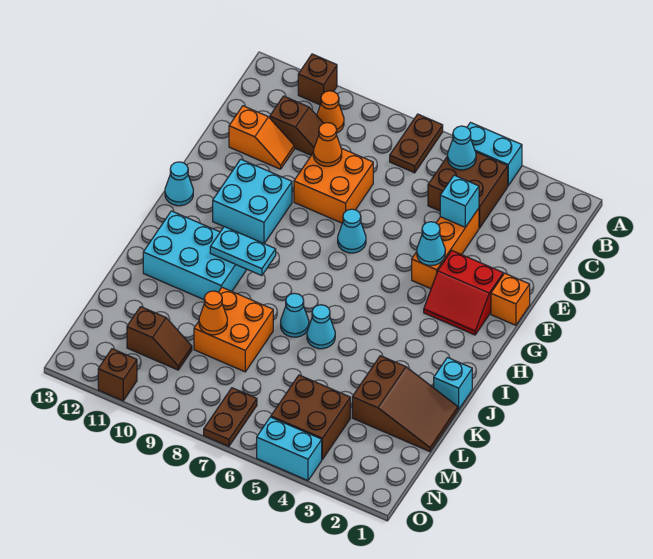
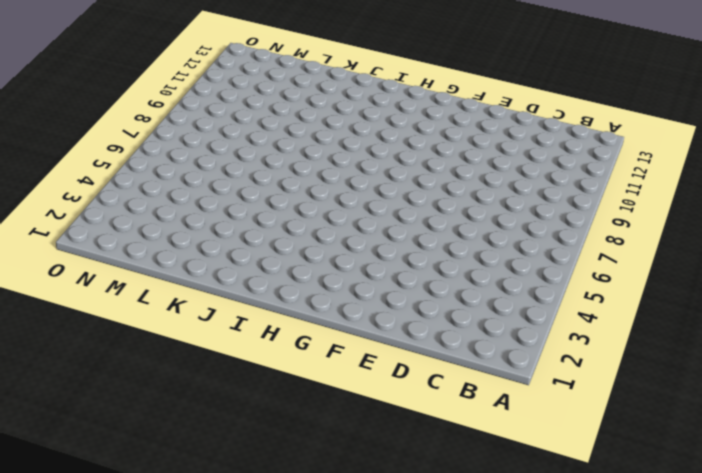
none -> cyan 1x2 brick [467,123,522,186]
none -> brown 1x2 plate [390,114,443,173]
none -> brown 1x1 brick [298,54,337,105]
none -> brown 2x2 brick [428,152,508,228]

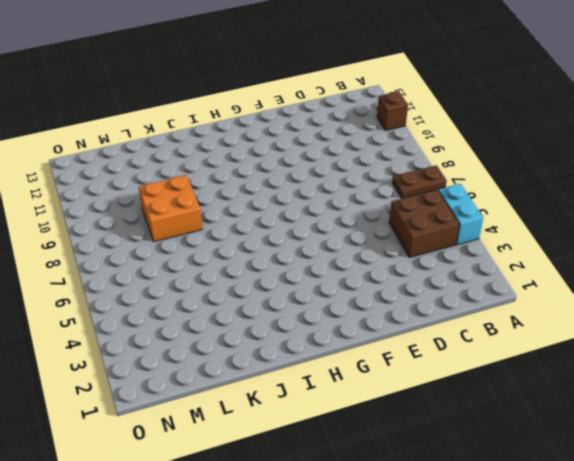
none -> orange 1x1 cone [317,91,344,133]
none -> brown 1x2 slope [270,96,323,155]
none -> orange 1x3 brick [412,208,479,289]
none -> orange 2x2 brick [294,148,373,223]

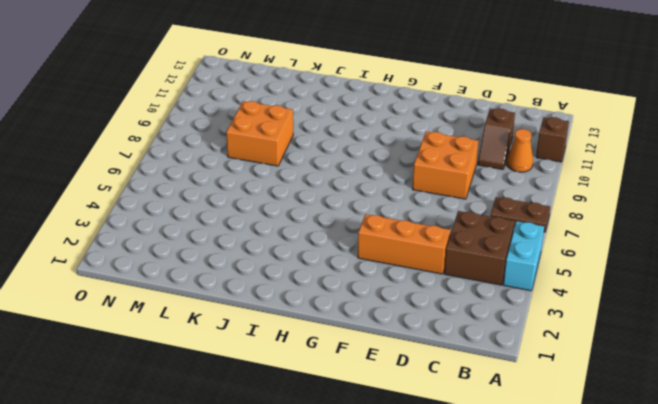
none -> orange 1x2 slope [229,106,294,169]
none -> orange 1x1 brick [491,273,530,325]
none -> red 2x2 slope [424,251,503,335]
none -> cyan 1x1 cone [338,209,366,253]

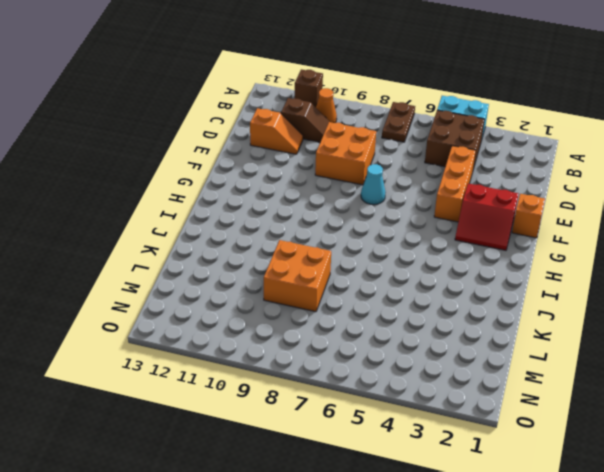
none -> cyan 2x2 brick [213,159,292,243]
none -> cyan 1x1 cone [165,162,193,206]
none -> cyan 2x3 brick [143,211,247,299]
none -> cyan 1x1 brick [434,358,472,409]

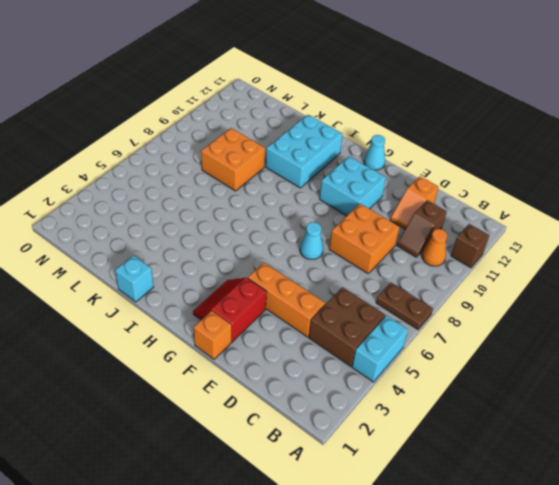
none -> cyan 1x1 cone [307,305,335,349]
none -> cyan 1x1 cone [281,293,309,337]
none -> brown 2x3 slope [352,356,458,452]
none -> brown 2x2 brick [271,375,350,459]

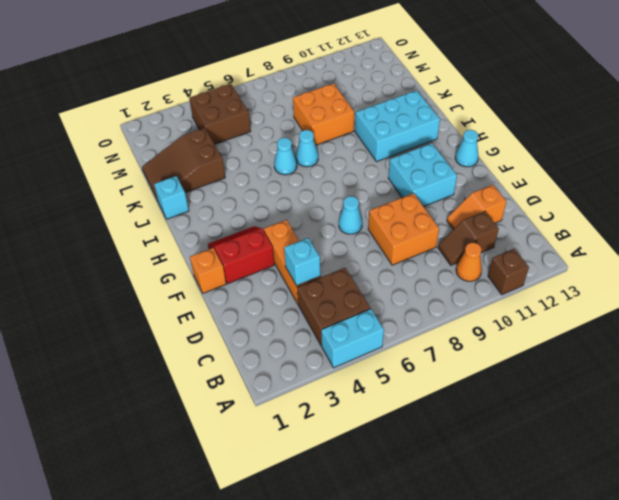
none -> brown 1x2 plate [390,114,443,173]
none -> brown 1x2 slope [127,307,192,370]
none -> brown 1x2 plate [204,388,257,446]
none -> cyan 1x2 brick [257,417,322,481]

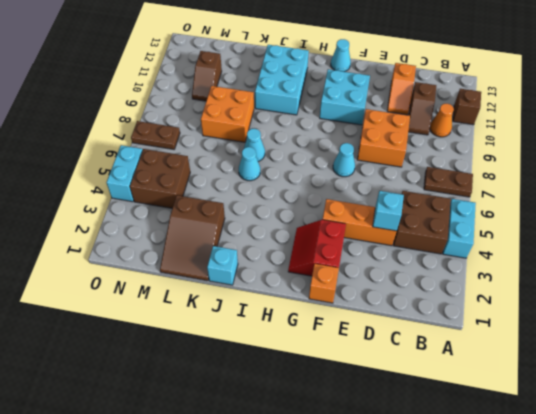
none -> brown 1x1 brick [98,349,137,401]
none -> cyan 1x1 cone [448,126,476,170]
none -> orange 1x1 cone [313,123,342,166]
none -> cyan 1x1 cone [417,222,445,265]

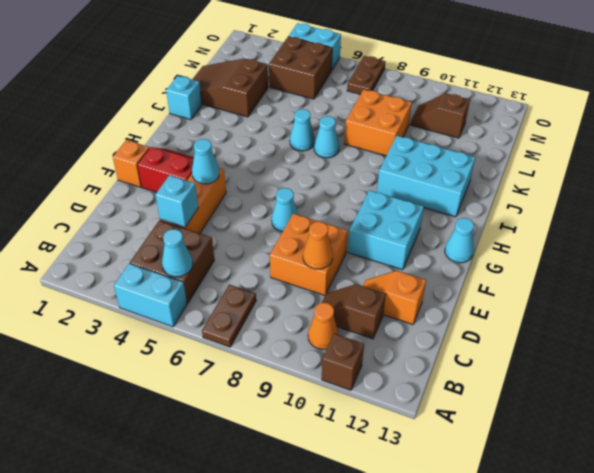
none -> brown 1x1 brick [98,349,137,401]
none -> cyan 1x2 plate [210,227,276,276]
none -> orange 1x1 cone [199,291,227,335]

